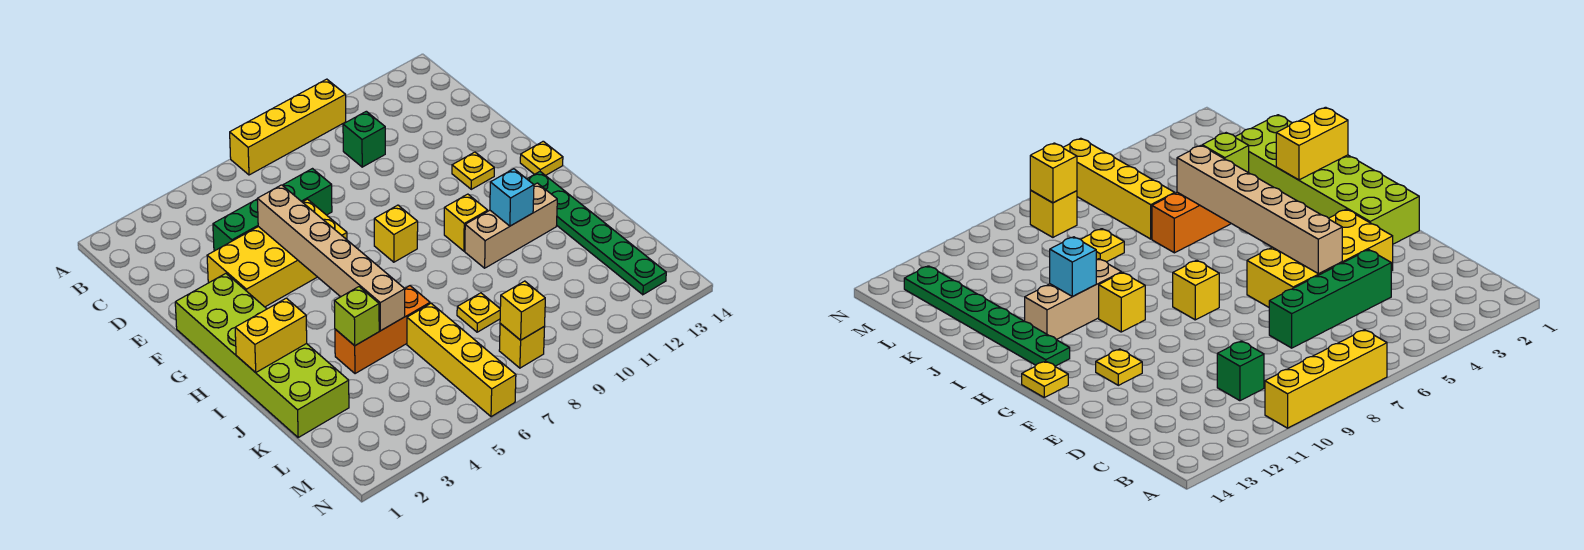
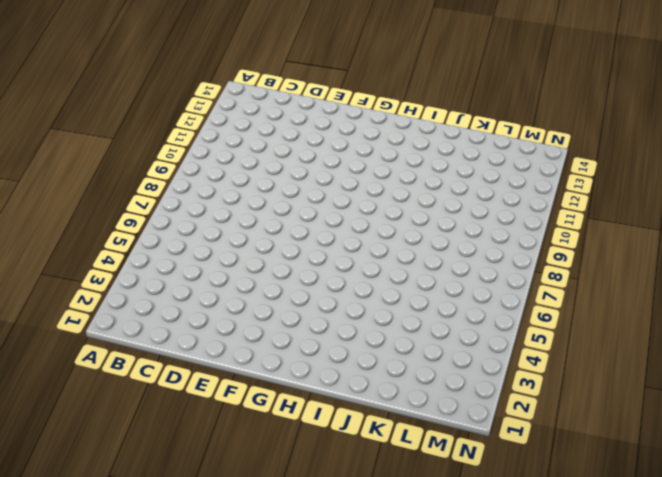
none -> yellow 1x4 brick [230,79,346,175]
none -> green 1x1 brick [343,111,385,167]
none -> green 1x4 brick [213,169,332,251]

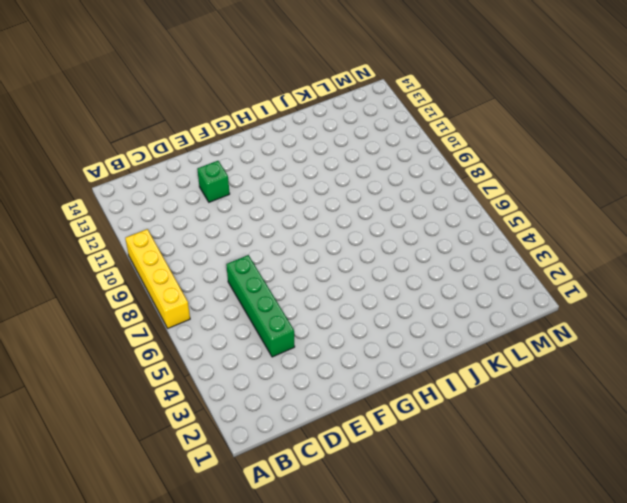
green 1x1 brick [197,161,230,202] -> green 1x1 brick moved to [343,111,385,167]
none -> yellow 2x4 brick [207,199,347,307]
none -> lime 2x6 brick [175,273,349,437]
none -> yellow 1x1 plate [452,152,494,189]

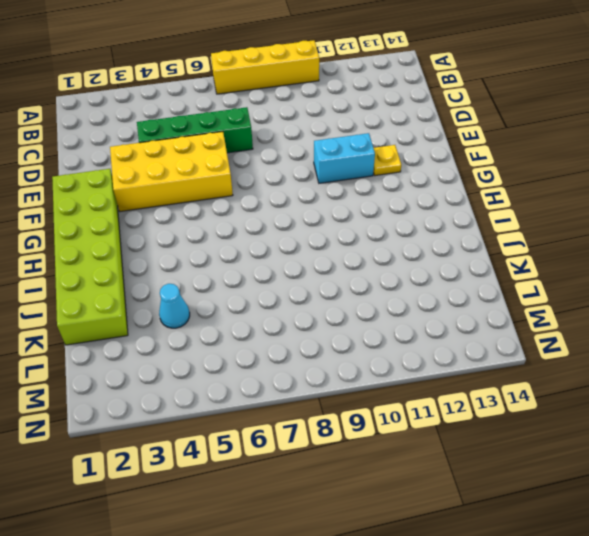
cyan 1x2 brick [314,133,375,183] -> none
cyan 1x1 cone [159,284,190,328] -> none
none -> green 1x1 brick [343,111,385,167]
none -> yellow 1x1 brick [374,205,418,262]
none -> yellow 1x1 plate [520,141,563,176]

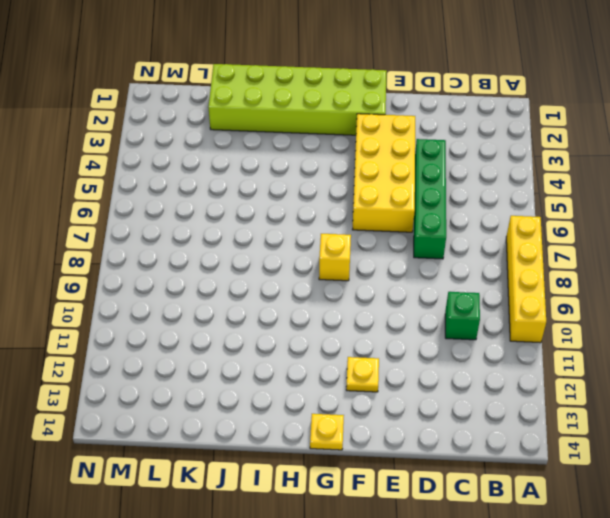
none -> yellow 1x1 brick [444,194,488,251]
none -> green 1x6 plate [527,172,666,295]
none -> tan 1x3 brick [465,183,557,268]

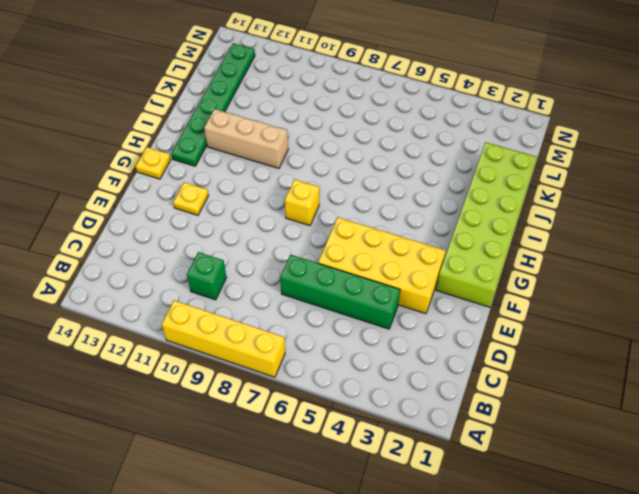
none -> yellow 1x1 brick [444,194,488,251]
none -> orange 1x3 brick [335,286,430,374]
none -> yellow 1x4 brick [407,304,516,417]

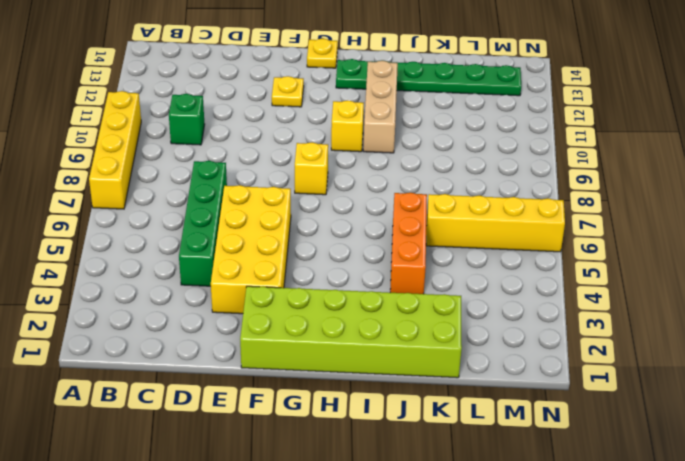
none -> yellow 1x1 plate [457,293,500,332]
none -> yellow 1x1 brick [499,324,545,368]
none -> tan 1x6 brick [257,185,405,331]

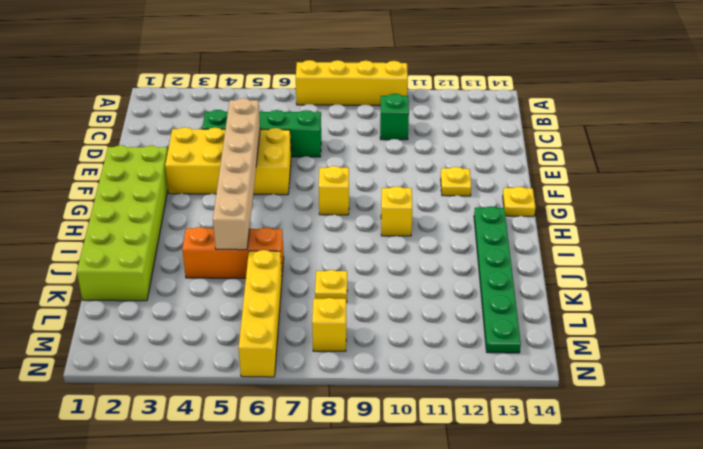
none -> tan 1x3 brick [465,183,557,268]
none -> yellow 1x2 brick [235,298,307,372]
none -> cyan 1x1 brick [490,169,534,226]

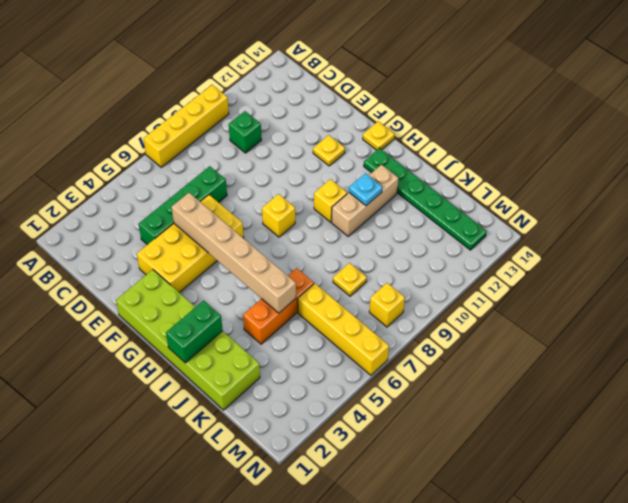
green 1x2 brick [166,300,223,363] -> yellow 1x2 brick [235,298,307,372]
cyan 1x1 plate [349,173,382,206] -> cyan 1x1 brick [490,169,534,226]
none -> lime 1x1 brick [334,287,379,346]
none -> yellow 1x1 brick [500,281,545,340]

